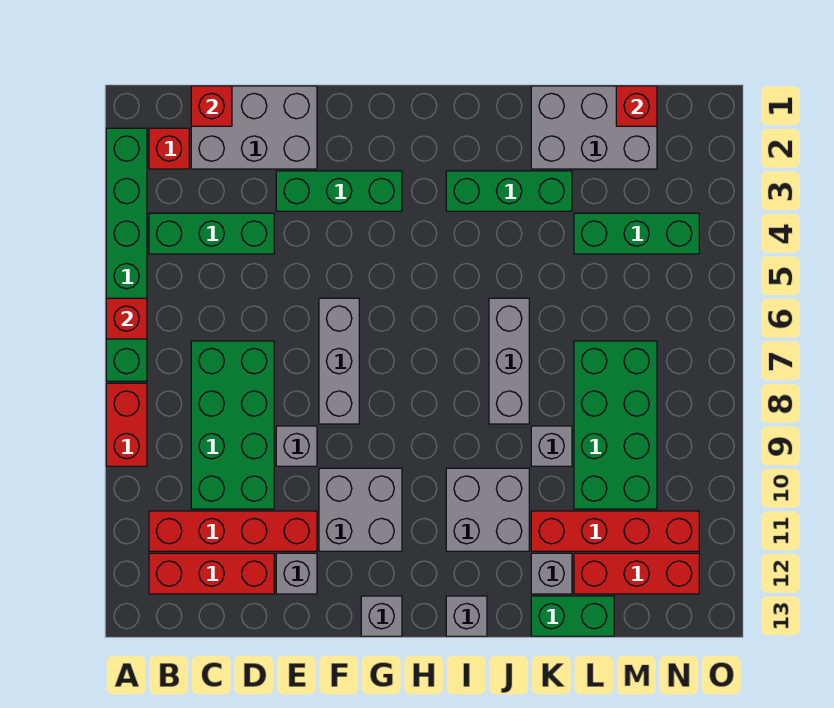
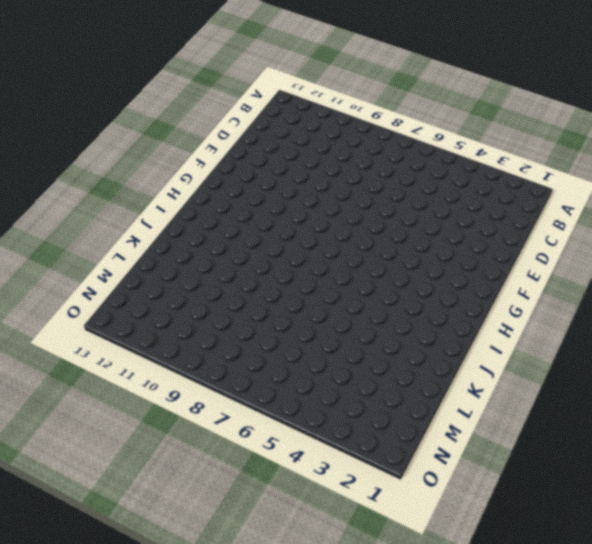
none -> green 1x6 brick [106,128,147,381]
none -> red 1x2 brick [106,383,147,466]
none -> red 1x1 brick [149,128,189,169]

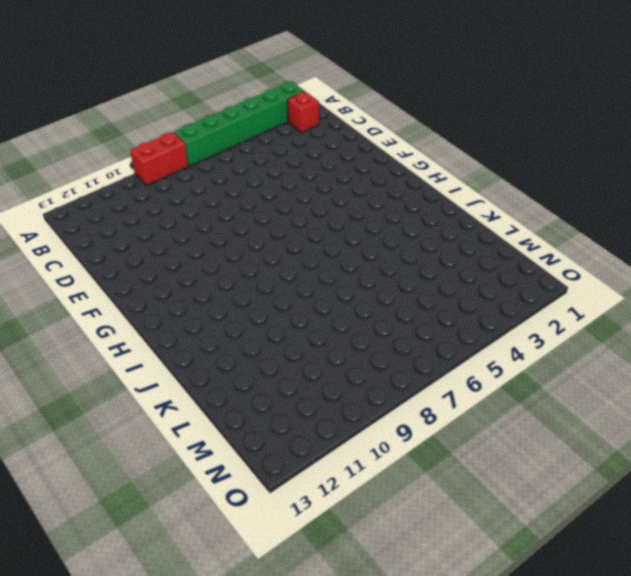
none -> green 1x3 brick [149,213,274,254]
none -> red 1x4 brick [149,511,317,551]
none -> red 1x3 brick [149,553,274,594]

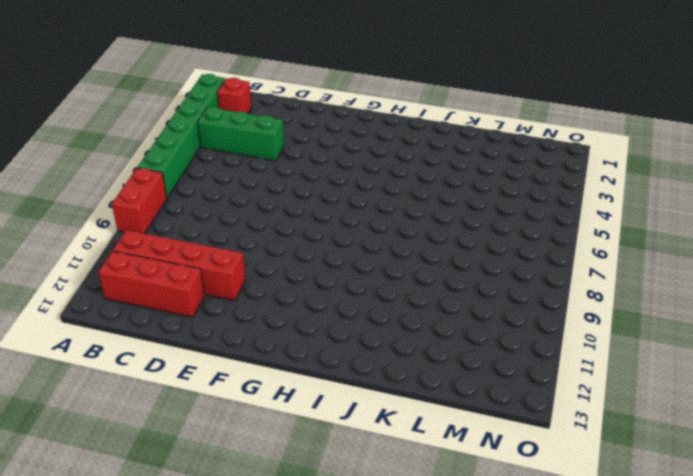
none -> grey 2x3 brick [191,86,317,169]
none -> green 2x4 brick [191,341,274,509]
none -> green 1x3 brick [276,171,402,211]

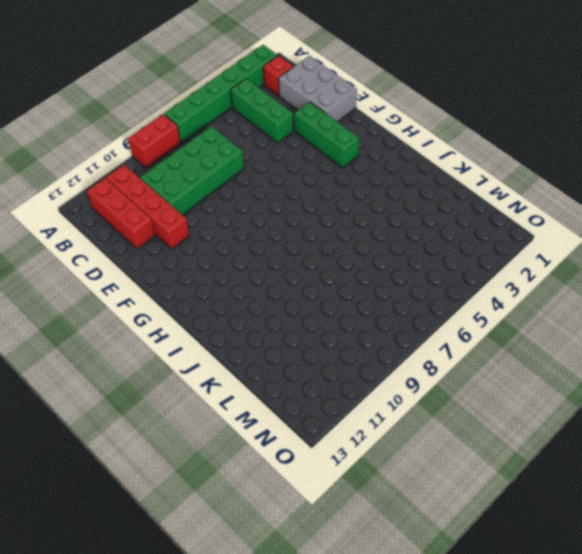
none -> grey 1x1 brick [276,426,317,466]
none -> grey 1x1 brick [276,553,317,594]
none -> grey 1x3 brick [319,298,359,424]

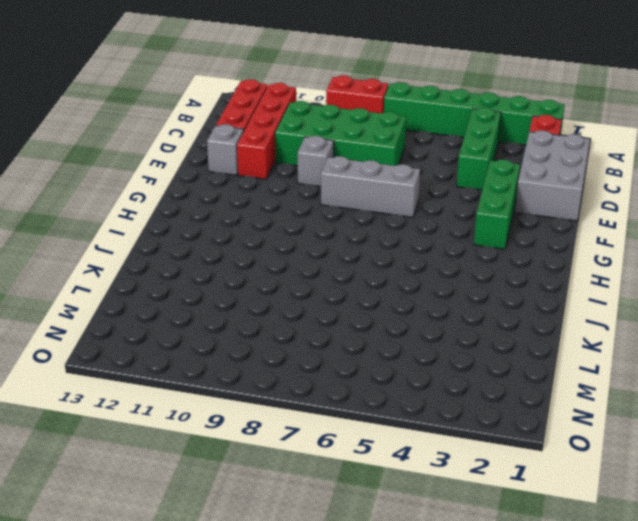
none -> grey 2x2 brick [319,468,402,551]
none -> grey 1x1 brick [361,596,402,636]
none -> green 1x3 brick [446,171,572,211]

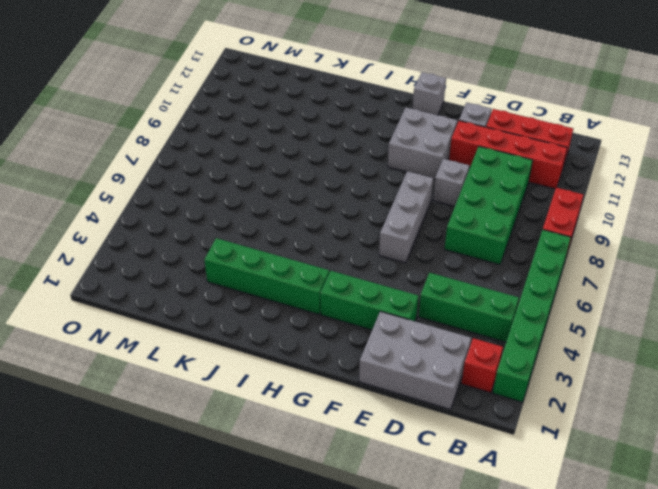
green 1x4 brick [204,238,329,314] -> green 1x3 brick [446,171,572,211]
none -> grey 2x2 brick [446,468,529,551]
none -> grey 1x1 brick [446,596,487,636]
none -> grey 1x3 brick [489,298,529,424]

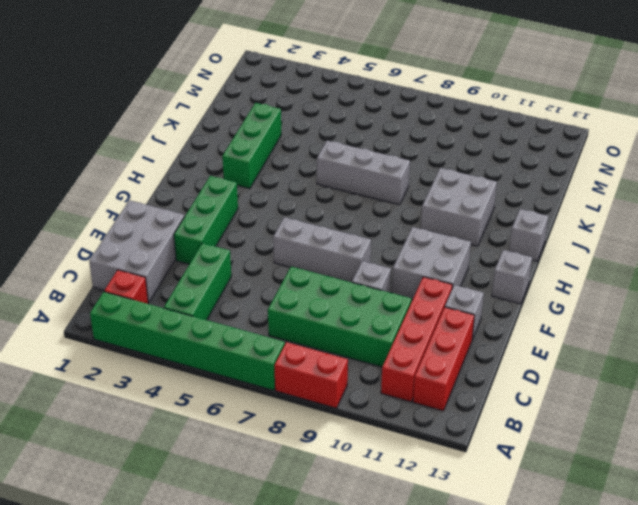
none -> grey 2x3 brick [531,86,657,169]
none -> grey 1x1 brick [531,426,572,466]
none -> red 1x4 brick [531,511,699,551]

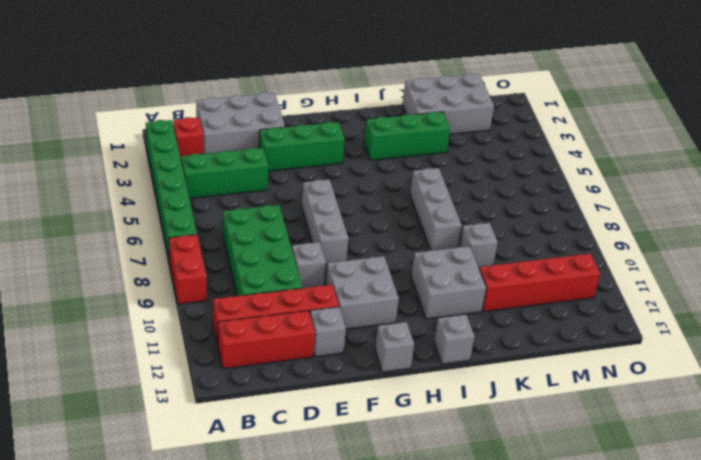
none -> grey 1x1 brick [531,553,572,594]
none -> green 1x2 brick [531,596,614,636]
none -> green 1x3 brick [574,213,699,254]

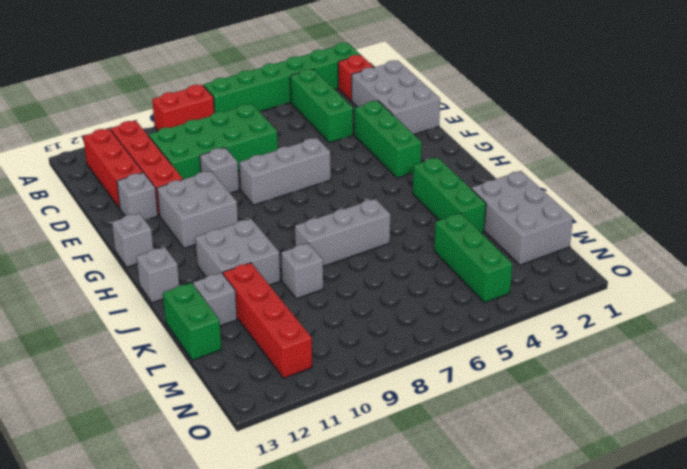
none -> green 2x4 brick [574,341,657,509]
none -> red 1x3 brick [574,553,699,594]
none -> red 1x1 brick [106,298,147,339]

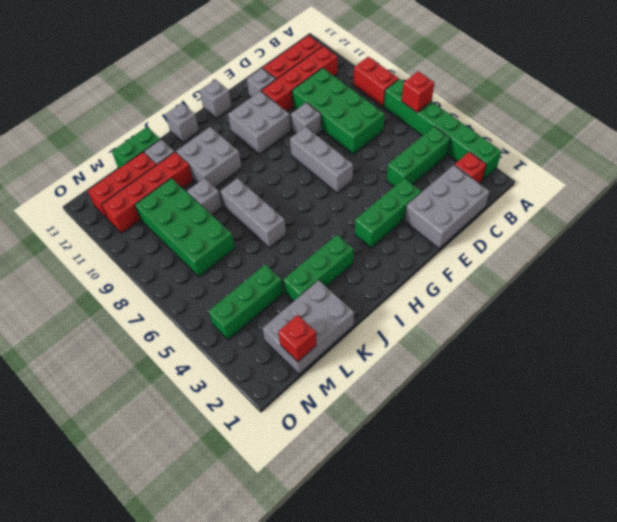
none -> red 1x1 brick [191,86,232,126]

